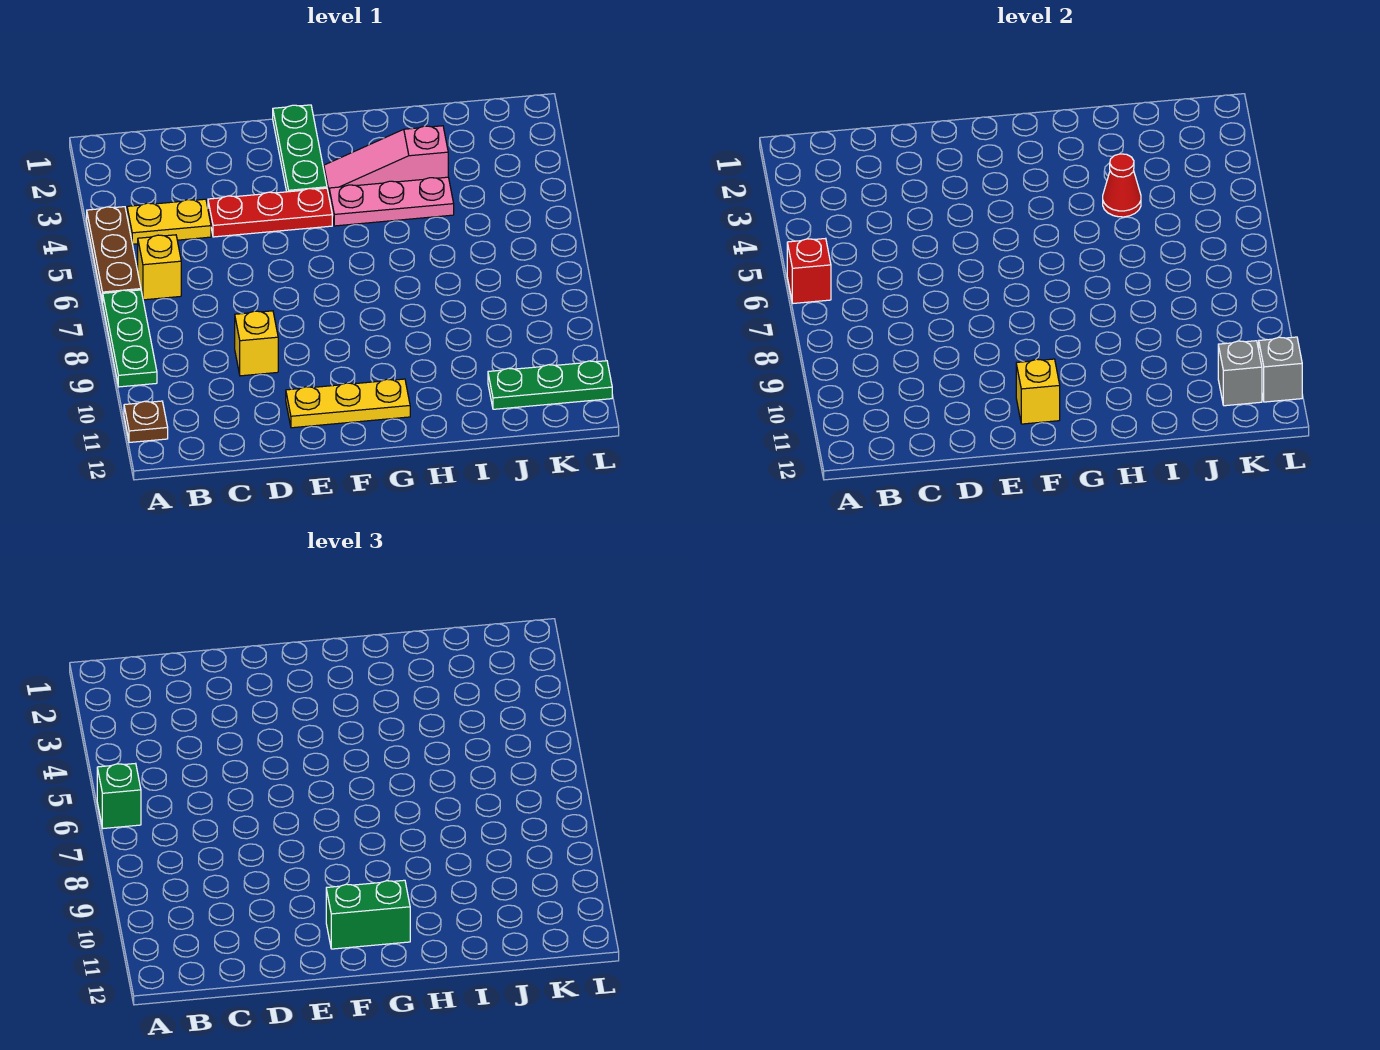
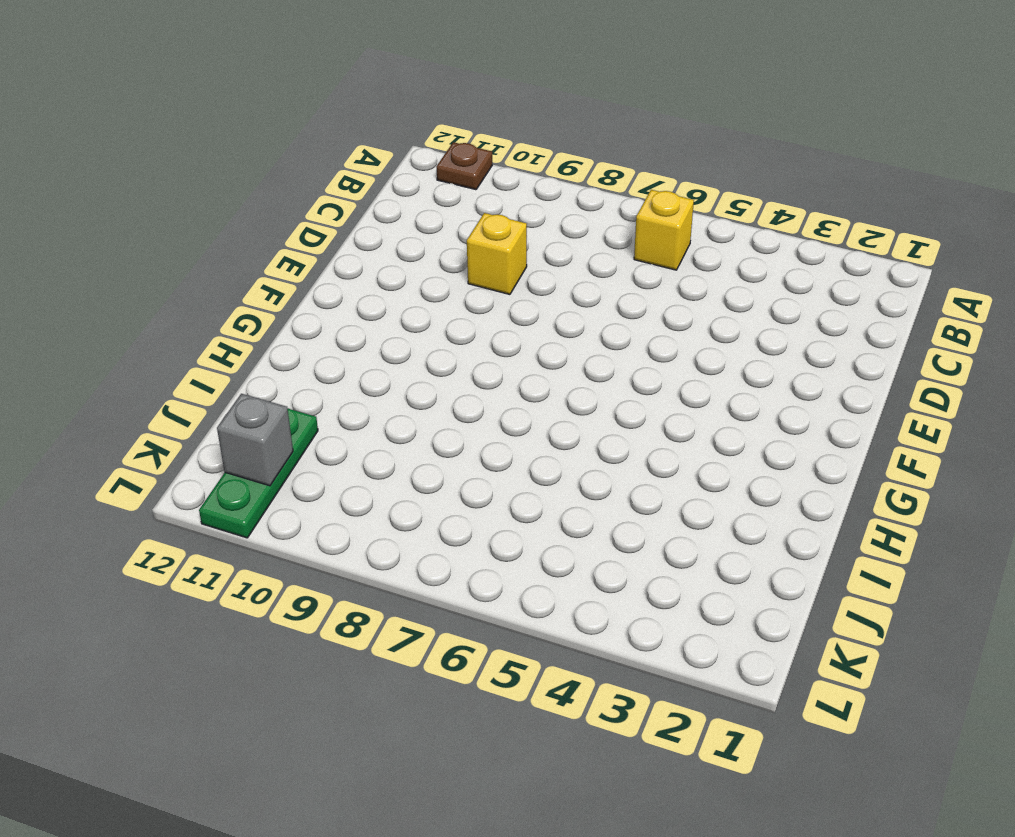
none -> brown 1x3 plate [87,207,141,303]
none -> green 1x3 plate [103,290,157,387]
none -> yellow 1x2 plate [127,199,211,244]

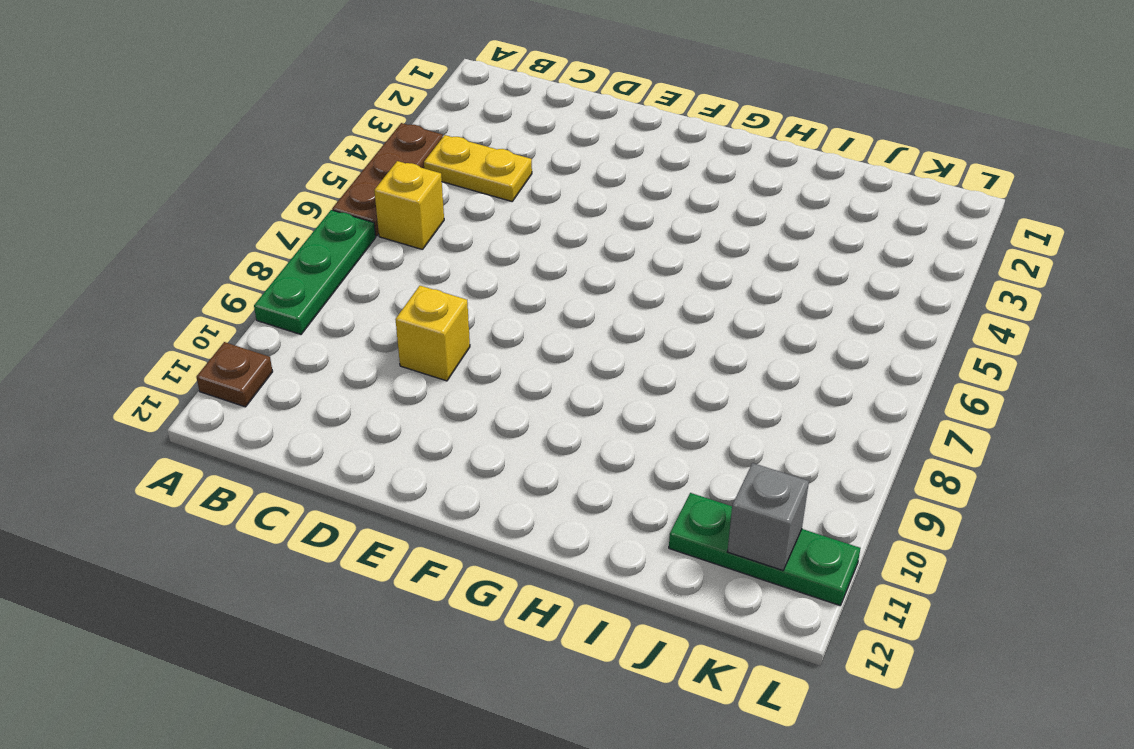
none -> red 1x3 plate [208,188,332,237]
none -> yellow 1x3 plate [286,379,410,428]
none -> green 1x3 plate [273,105,327,192]

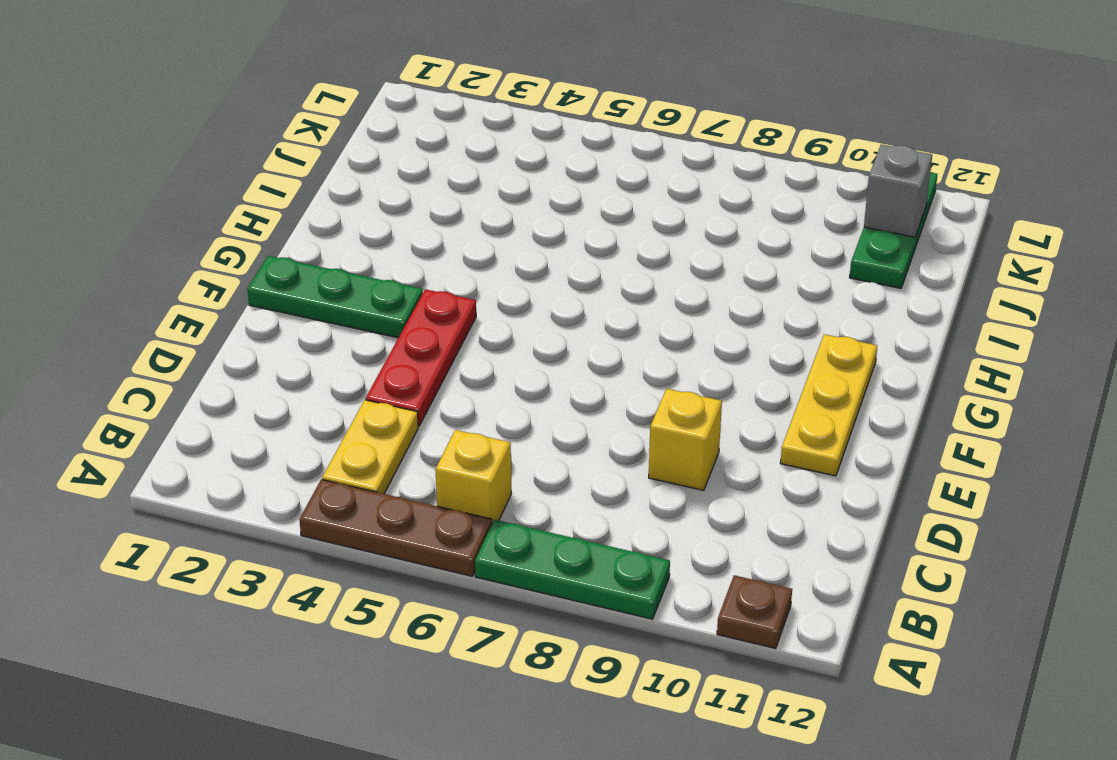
none -> pink 1x3 slope [324,126,448,194]
none -> pink 1x3 plate [329,177,454,226]
none -> red 1x1 brick [787,238,831,303]

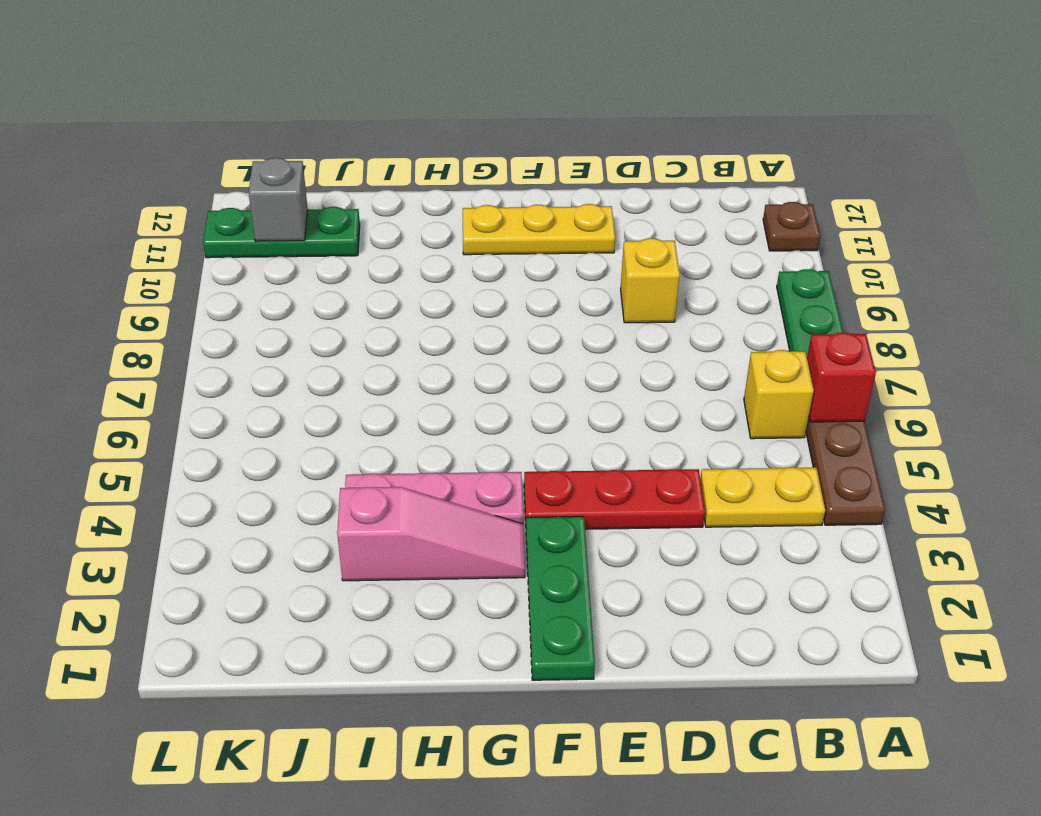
none -> yellow 1x1 brick [1016,359,1060,424]
none -> red 1x1 cone [1103,154,1141,217]
none -> grey 1x1 brick [1259,337,1302,402]

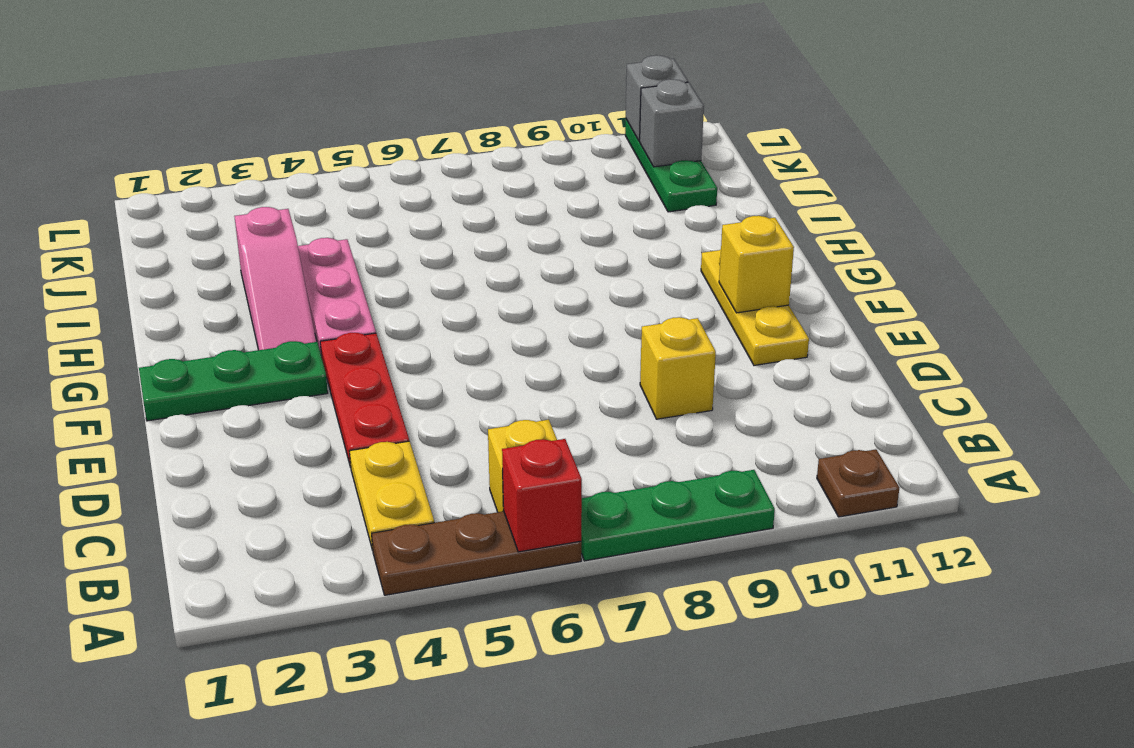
none -> red 1x1 cone [1103,154,1141,217]
none -> green 1x1 brick [97,763,141,828]
none -> green 1x2 brick [326,880,410,949]

